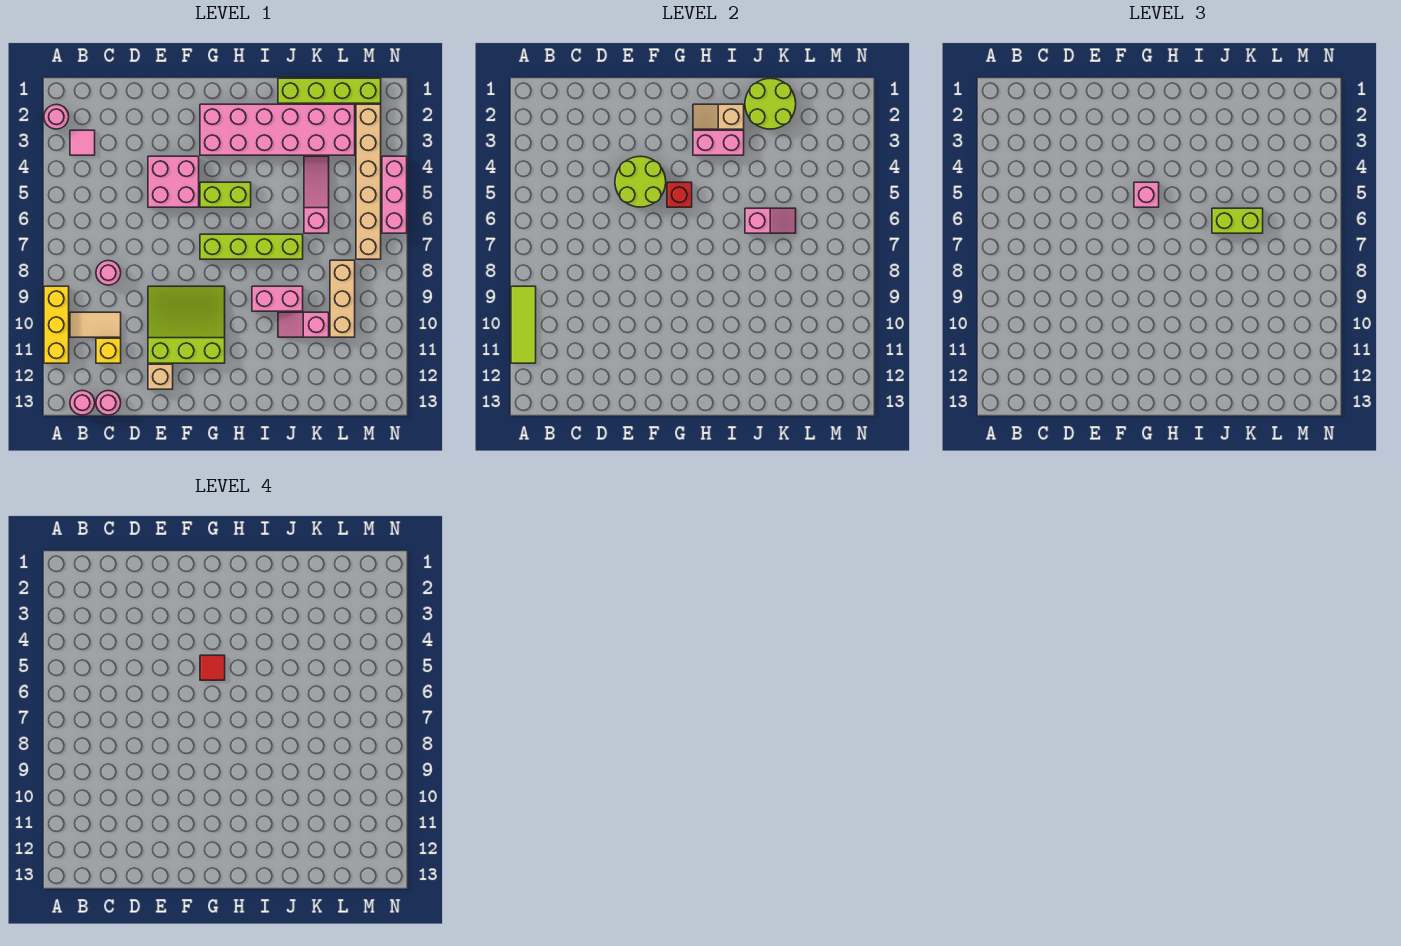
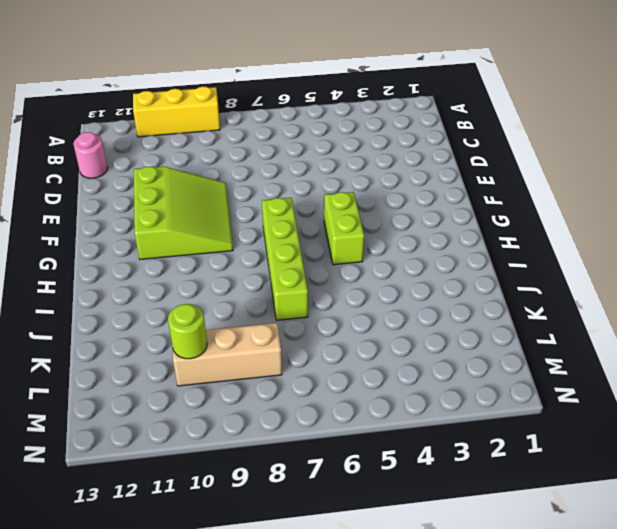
lime 1x1 round brick [168,304,207,359] -> none
none -> pink 1x1 round brick [44,104,69,129]
none -> pink 1x1 tile [70,130,95,155]
none -> tan 1x2 tile [70,312,121,337]
none -> pink 1x1 round brick [70,390,95,415]

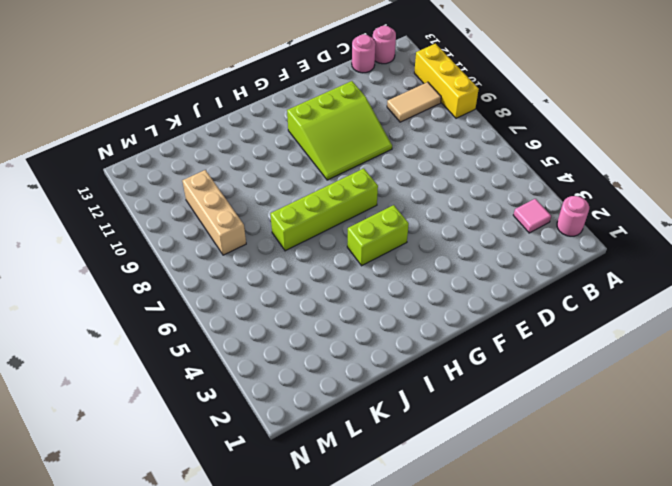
none -> pink 1x1 round brick [96,260,121,285]
none -> yellow 1x1 brick [96,338,121,363]
none -> pink 2x2 brick [148,156,199,207]
none -> tan 1x1 brick [148,364,173,389]

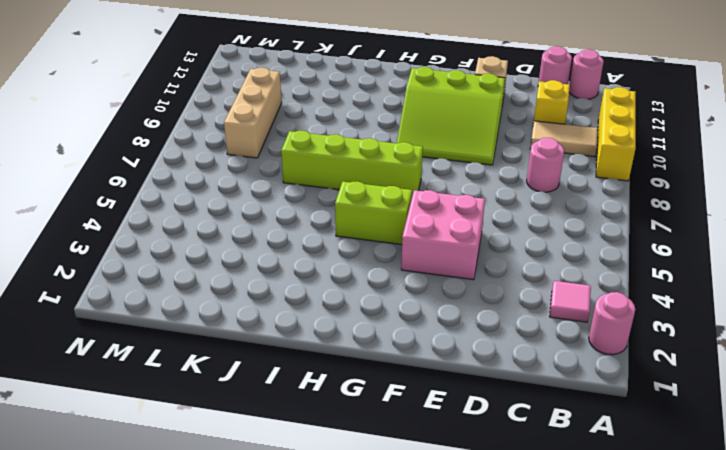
none -> pink 2x6 brick [200,104,355,155]
none -> pink 1x2 brick [252,286,303,311]
none -> lime 1x4 brick [278,78,381,103]
none -> pink 1x2 slope [278,312,329,337]

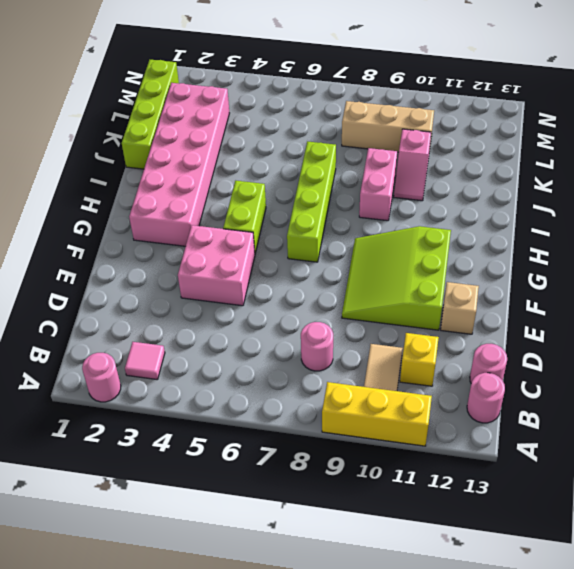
none -> pink 1x3 slope [304,156,329,233]
none -> tan 1x6 brick [356,104,381,259]
none -> pink 1x3 brick [382,156,407,233]
none -> lime 1x3 tile [511,286,536,363]

